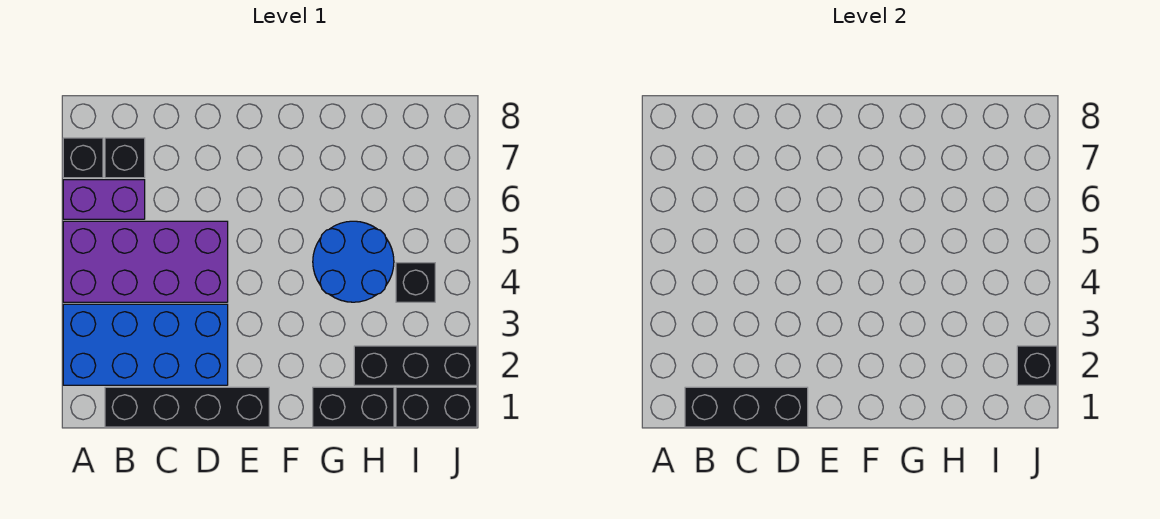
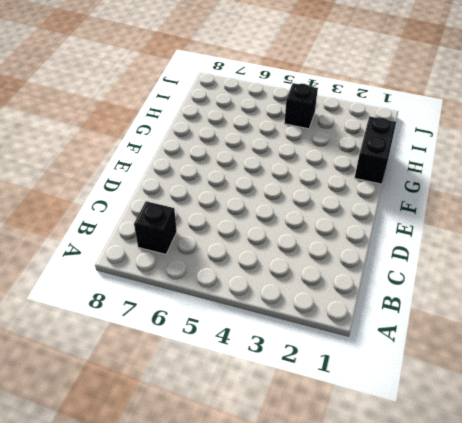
none -> blue 2x4 brick [63,304,228,385]
none -> purple 2x4 brick [63,221,228,302]
none -> purple 1x2 brick [63,180,145,219]

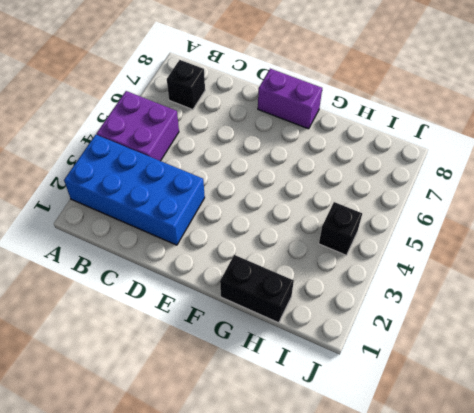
purple 2x2 brick [96,91,179,161] -> purple 2x4 brick [63,221,228,302]
purple 1x2 brick [258,69,322,129] -> purple 1x2 brick moved to [63,180,145,219]
none -> black 1x1 brick [63,138,103,178]
none -> black 1x4 brick [105,387,269,427]
none -> blue 2x2 round brick [313,221,394,302]

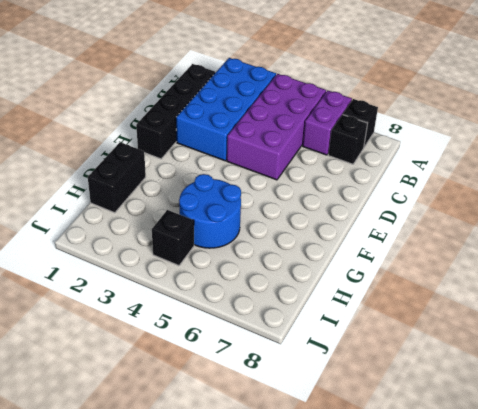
none -> black 1x3 brick [354,346,477,385]
none -> black 1x2 brick [396,387,477,427]
none -> black 1x3 brick [685,387,808,427]

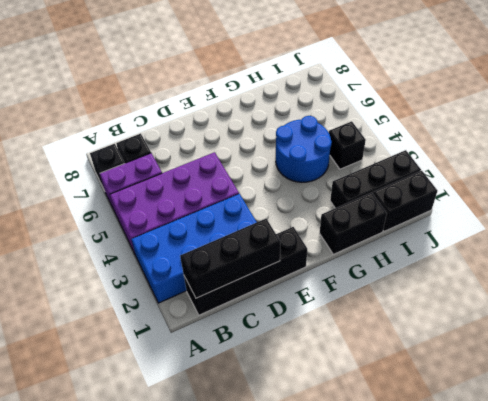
none -> black 1x1 brick [1017,346,1057,385]

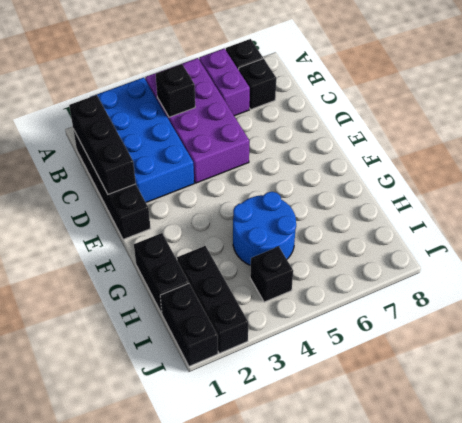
black 1x1 brick [156,64,195,117] -> black 1x1 brick moved to [1017,346,1057,385]

